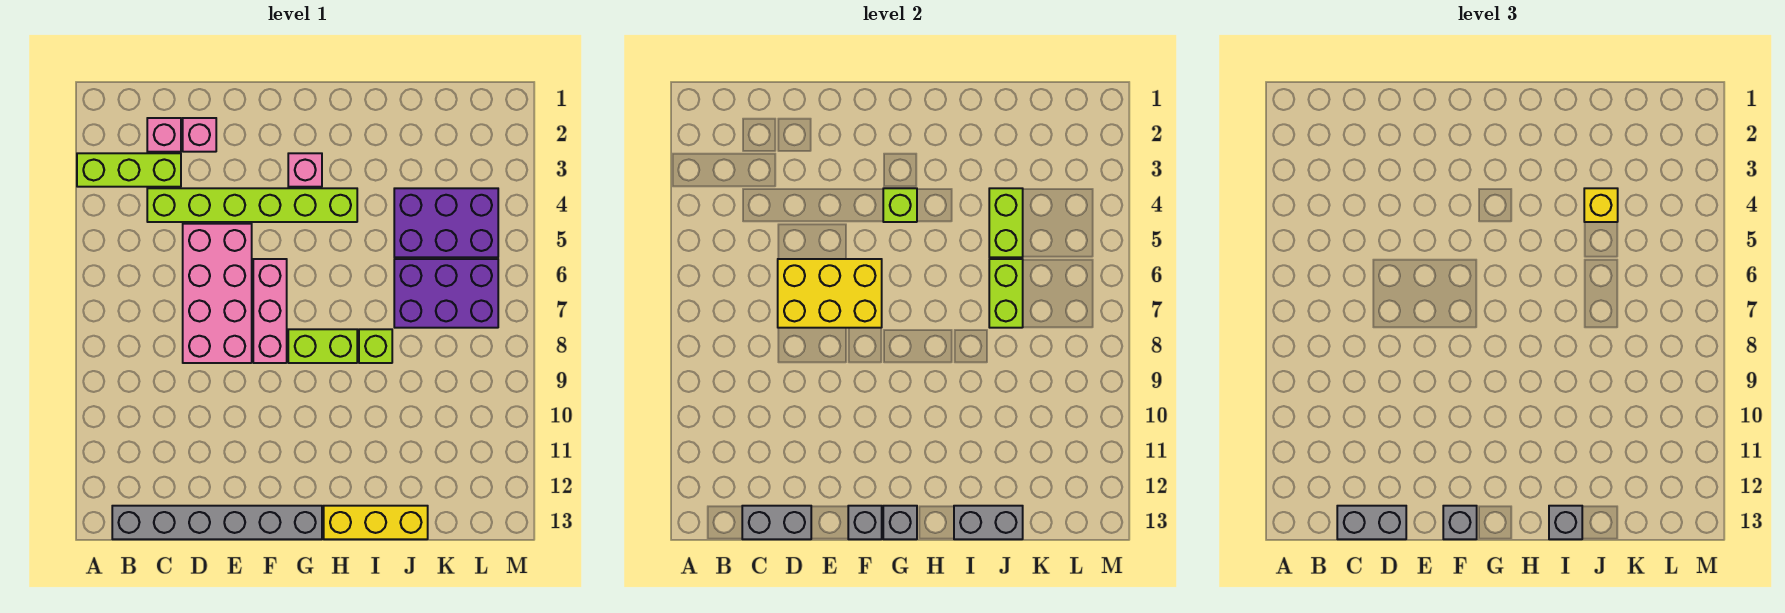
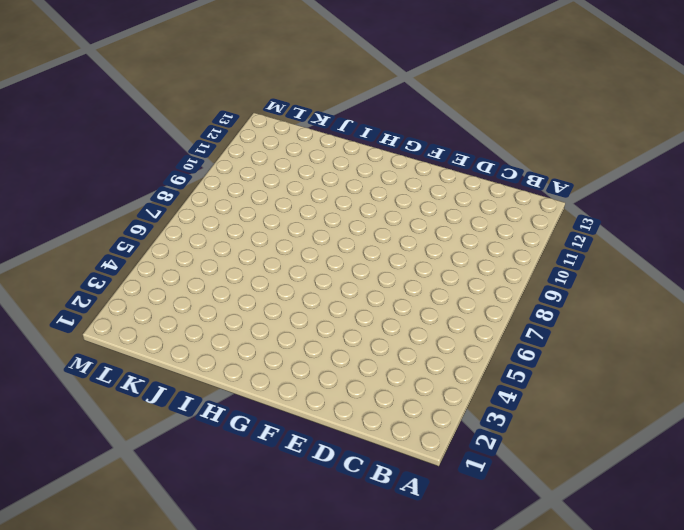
none -> lime 1x3 brick [77,153,181,187]
none -> grey 1x6 brick [112,506,322,539]
none -> pink 1x1 brick [147,118,181,152]

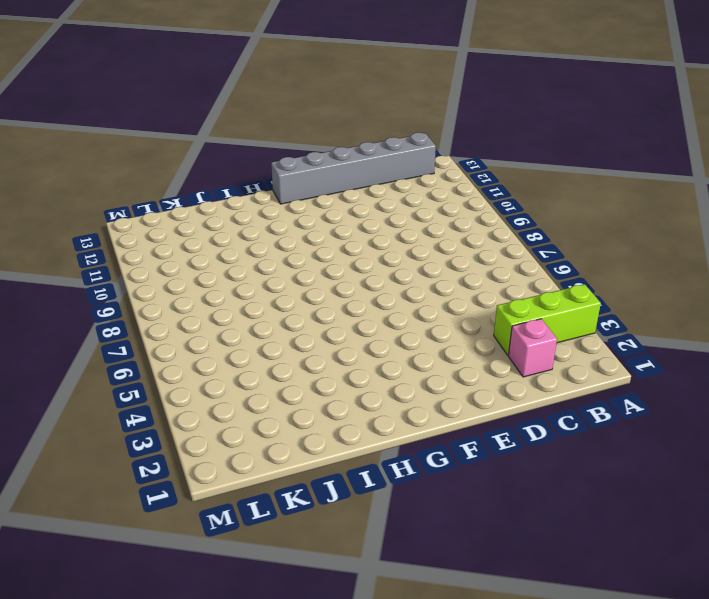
none -> lime 1x6 brick [147,188,357,222]
none -> pink 1x1 brick [183,118,216,152]
none -> pink 2x4 brick [183,224,252,363]

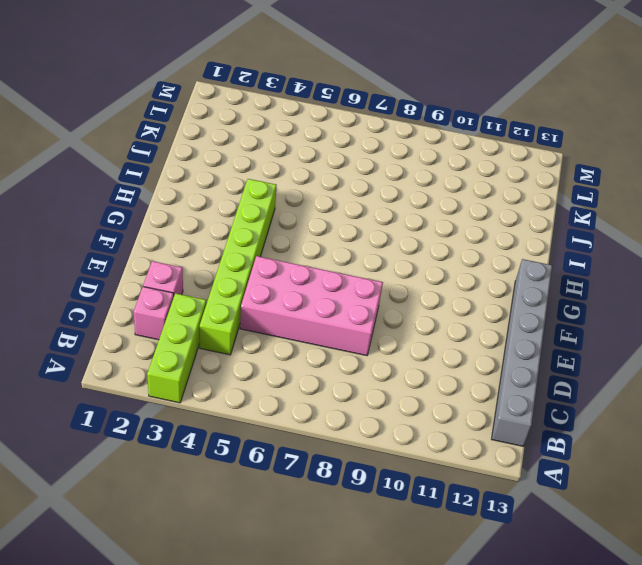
none -> pink 1x3 brick [253,259,287,363]
none -> pink 1x1 brick [288,153,322,187]
none -> lime 1x2 brick [288,329,357,363]

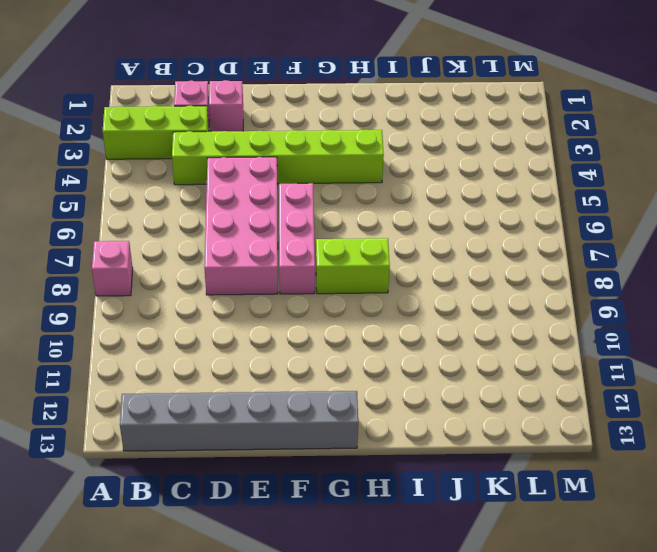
pink 1x1 brick [92,241,133,296] -> pink 1x1 brick moved to [288,153,322,187]
none -> yellow 1x3 brick [324,506,428,539]
none -> lime 1x1 brick [359,329,392,363]
none -> purple 2x3 brick [394,188,498,257]

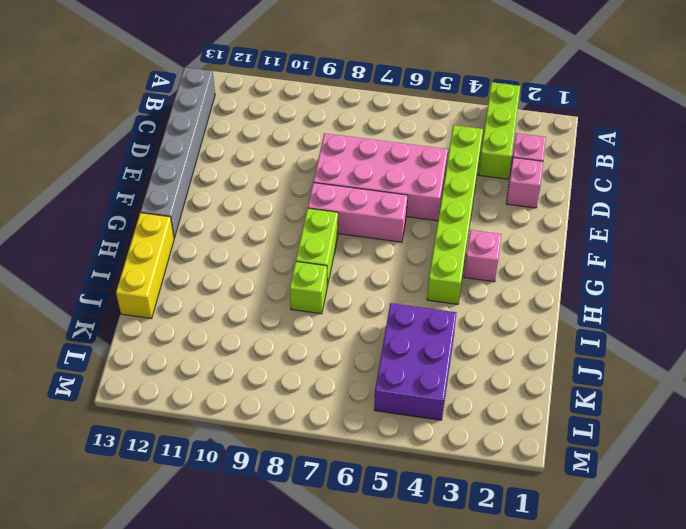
none -> purple 2x3 brick [394,259,498,328]
none -> grey 1x2 brick [742,506,811,539]
none -> yellow 2x3 brick [778,259,882,328]

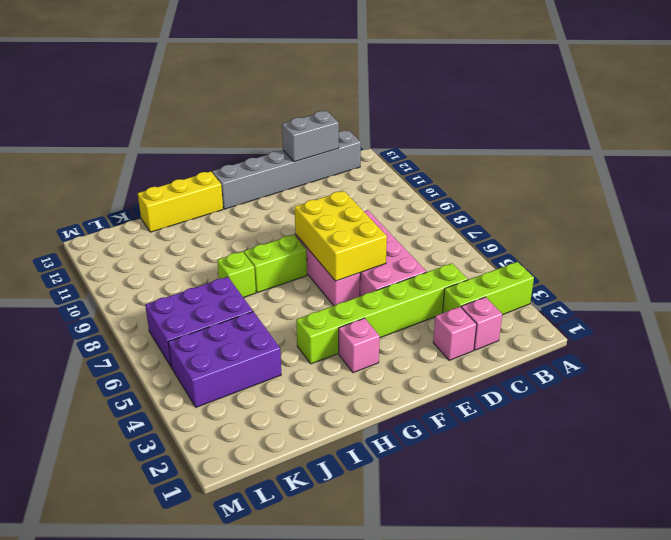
yellow 2x3 brick [295,191,387,281] -> yellow 2x3 brick turned to [778,259,882,328]
none -> grey 1x1 brick [848,506,882,539]
none -> lime 1x1 brick [883,188,917,222]
none -> grey 1x1 brick [883,506,917,539]

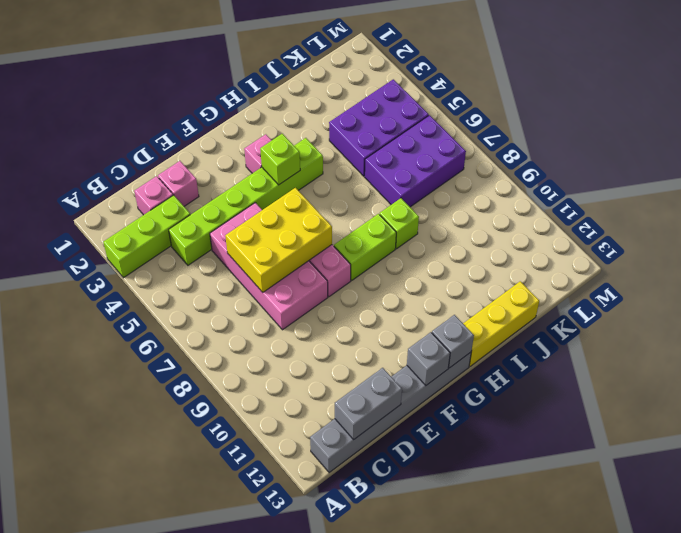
none -> grey 1x2 brick [954,506,1023,539]
none -> lime 1x2 brick [989,188,1023,257]
none -> lime 1x2 brick [989,259,1023,328]

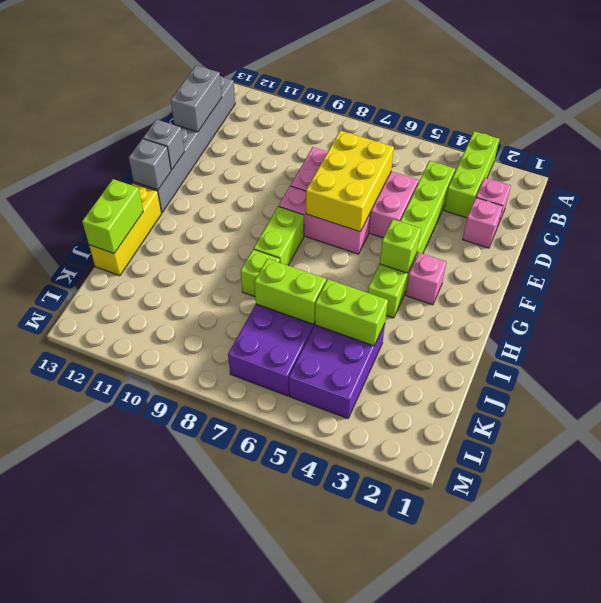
lime 1x2 brick [82,179,143,253] -> grey 1x2 brick [954,506,1023,539]
none -> grey 1x2 brick [1337,506,1406,539]
none -> grey 1x1 brick [1443,506,1477,539]
none -> grey 1x1 brick [1549,506,1582,539]

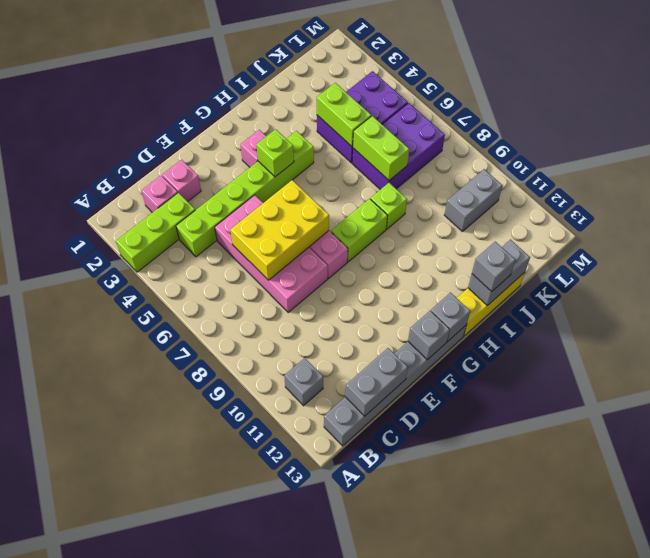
grey 1x1 brick [284,358,323,406] -> grey 1x1 brick moved to [1443,506,1477,539]
grey 1x2 brick [445,169,502,232] -> grey 1x2 brick moved to [1337,506,1406,539]
none -> yellow 1x1 brick [1584,188,1618,222]

